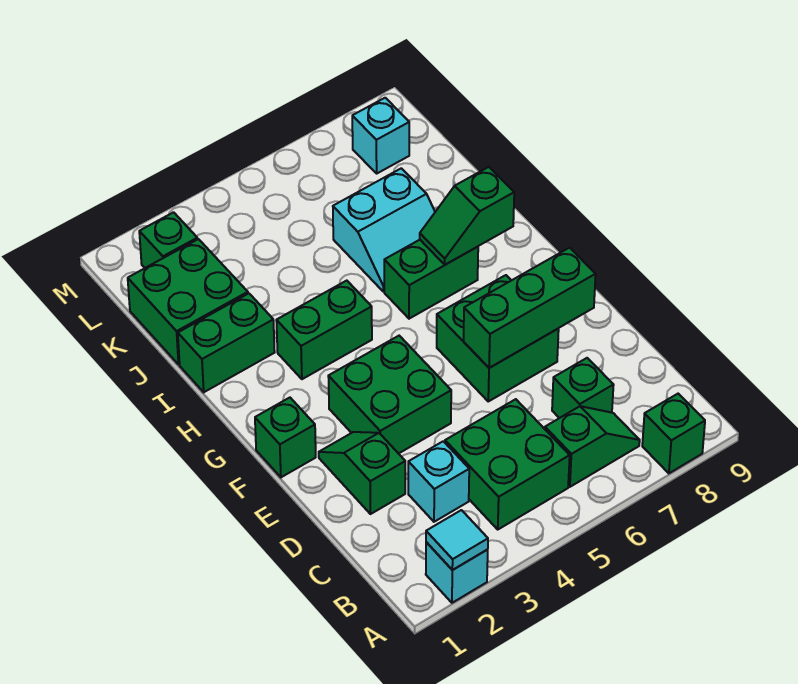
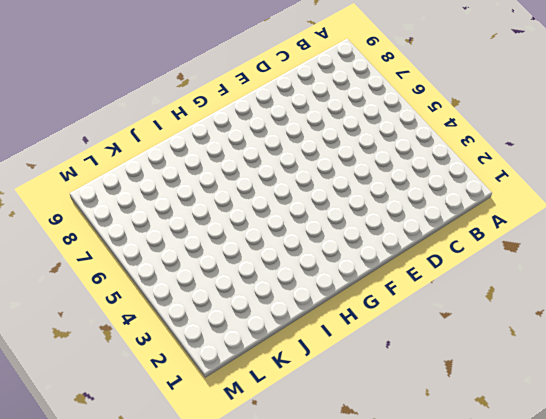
none -> cyan 1x1 brick [426,542,488,603]
none -> green 1x1 brick [642,394,705,473]
none -> green 2x2 brick [445,399,570,529]

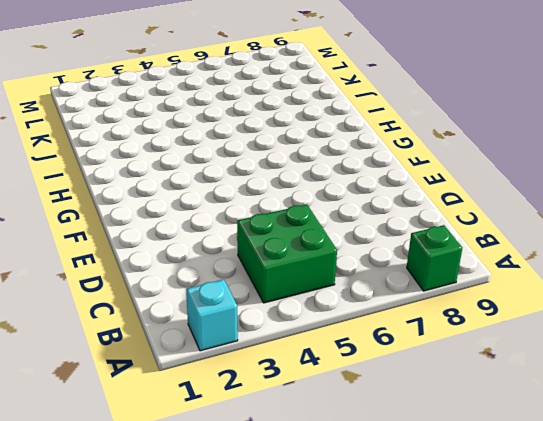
none -> green 1x2 slope [545,406,640,487]
none -> cyan 1x1 brick [408,441,469,522]
none -> green 1x1 brick [552,358,614,418]

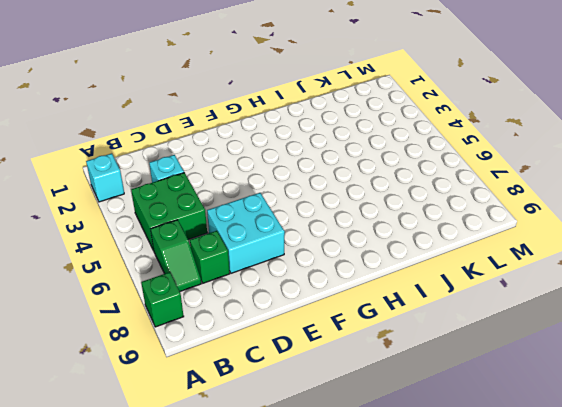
cyan 2x2 brick [207,193,285,273] -> green 2x2 brick [437,275,559,401]
none -> green 1x2 slope [319,432,405,514]
none -> green 2x2 brick [328,336,451,454]
none -> green 1x1 brick [255,398,316,477]

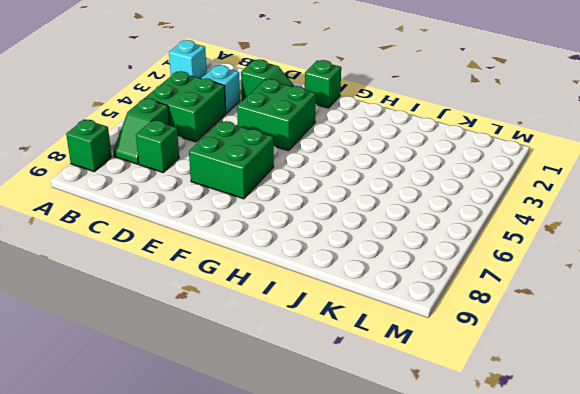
none -> green 1x2 brick [276,281,372,379]
none -> green 1x2 brick [384,240,478,319]
none -> green 1x2 brick [178,293,275,392]

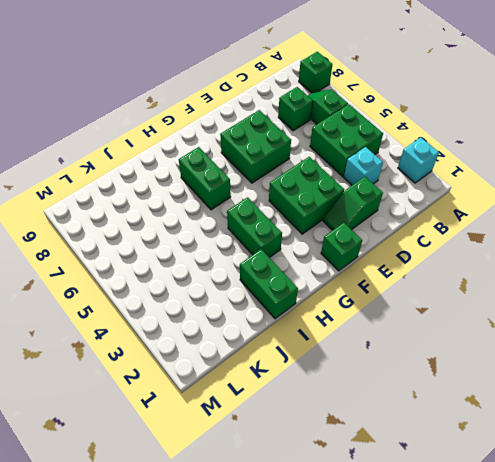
none -> cyan 2x2 slope [333,168,435,291]
none -> green 2x2 brick [128,239,248,364]
none -> green 1x1 brick [139,212,197,268]

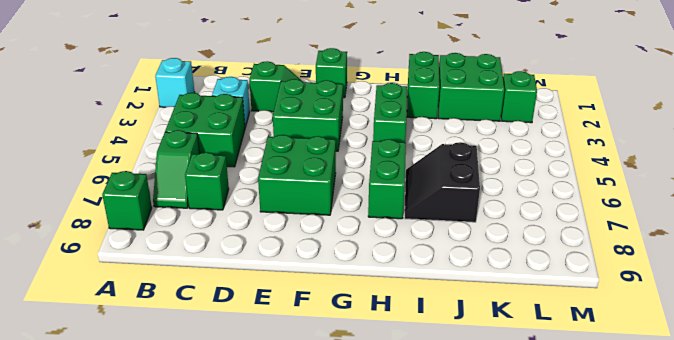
black 2x2 slope [405,142,480,222] -> cyan 2x2 slope [333,168,435,291]
none -> cyan 1x1 brick [352,98,409,173]
none -> cyan 1x1 tile [426,510,488,570]
none -> green 1x3 brick [464,248,596,368]

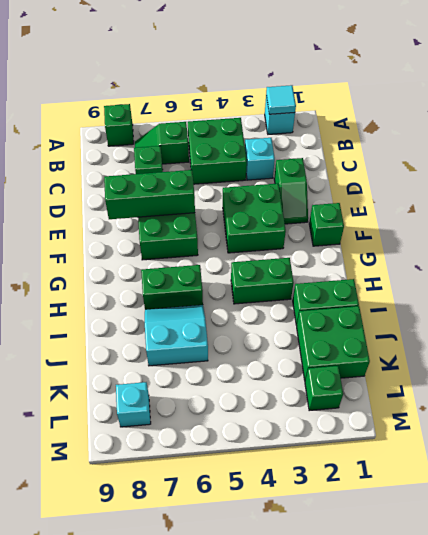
none -> green 1x2 slope [420,167,514,265]

